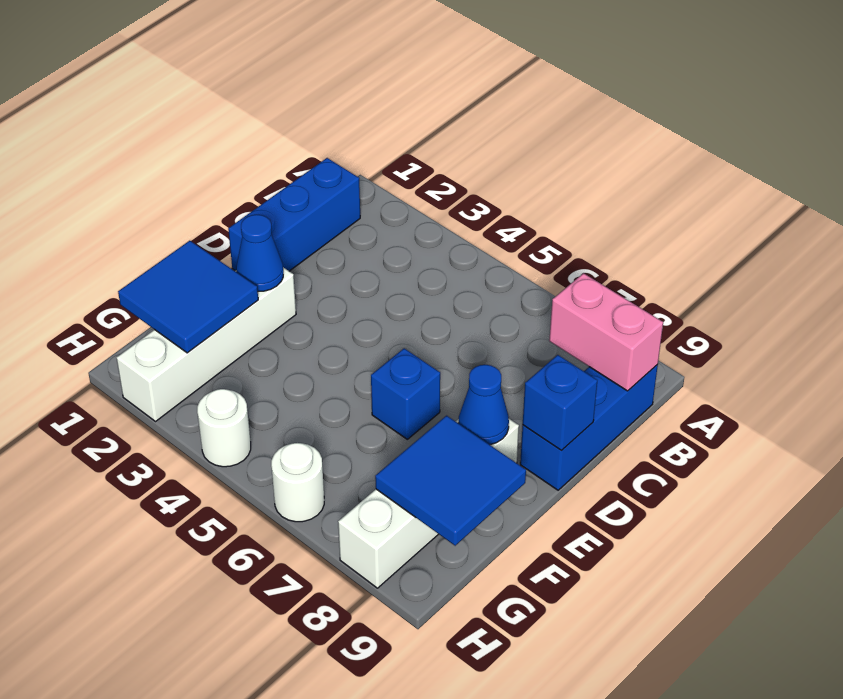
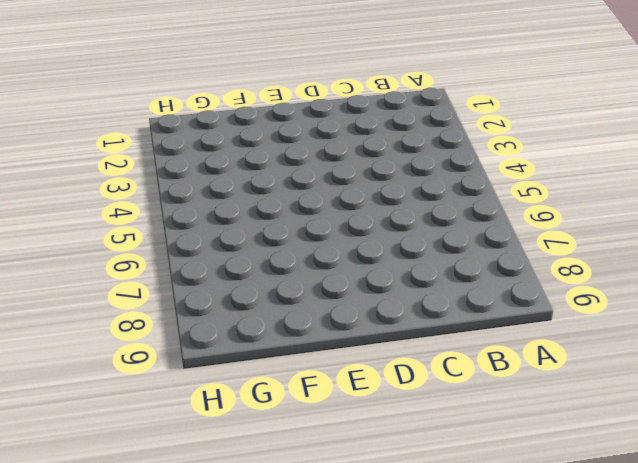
none -> blue 1x3 brick [228,158,360,271]
none -> blue 1x3 brick [520,365,658,490]
none -> white 1x4 brick [117,267,296,421]

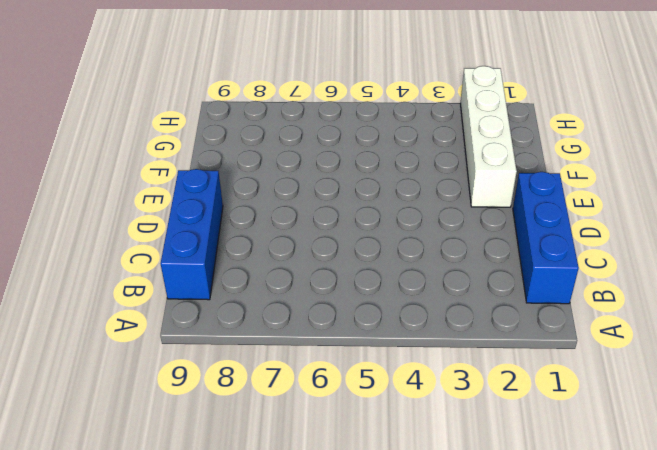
none -> blue 1x1 brick [371,348,440,439]
none -> white 1x4 brick [338,419,519,588]
none -> white 1x1 round brick [197,389,251,467]

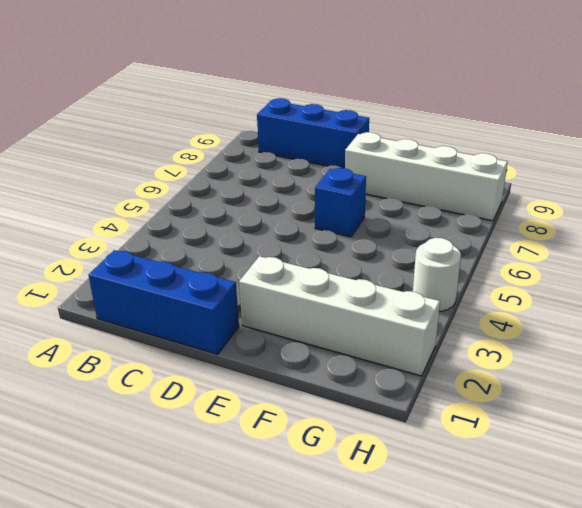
none -> white 1x1 round brick [271,443,324,522]
none -> pink 1x2 brick [549,273,663,391]
none -> blue 1x1 brick [523,355,597,451]

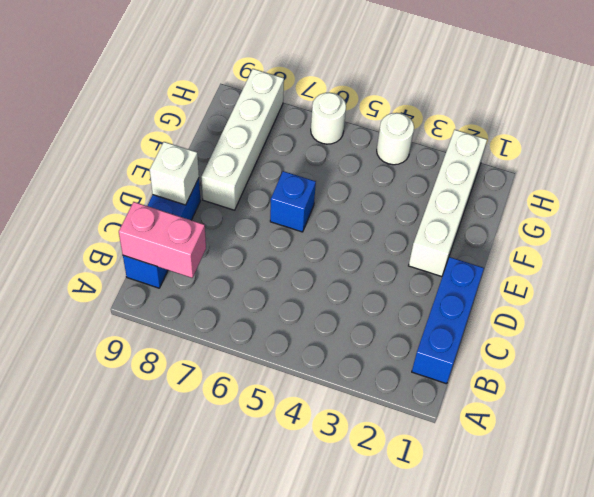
white 1x1 brick [150,142,199,205] -> blue 1x1 brick [523,355,597,451]
none -> blue 1x1 cone [236,215,283,291]
none -> blue 1x1 cone [458,365,509,445]
none -> blue 2x2 tile [118,241,258,353]

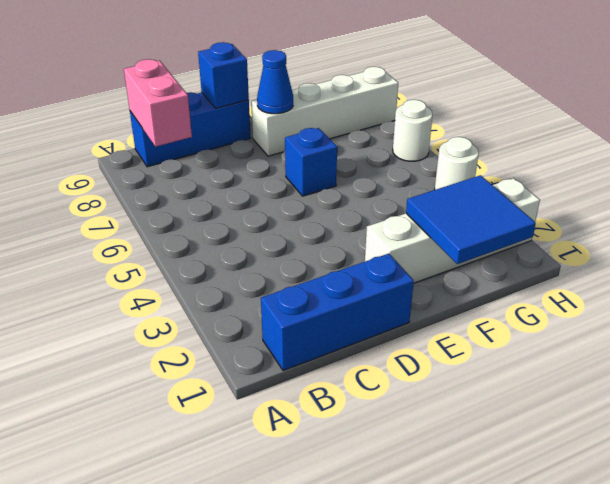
none -> blue 1x1 cone [236,215,283,291]
none -> blue 2x2 tile [375,416,526,546]

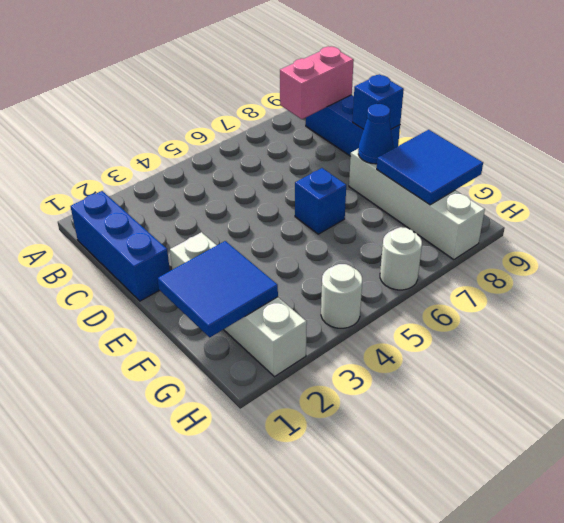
none -> blue 1x1 cone [236,215,283,291]

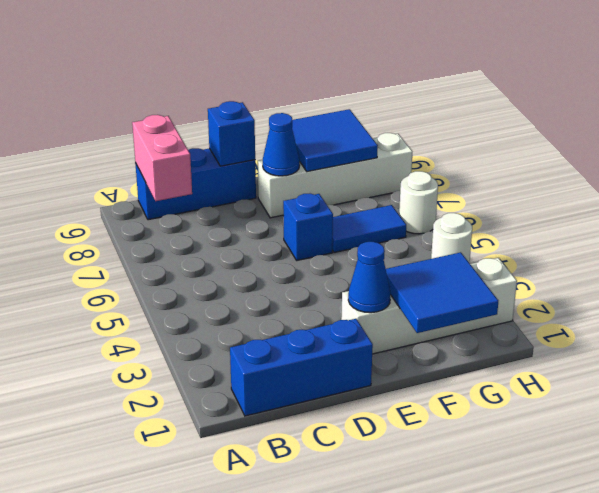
blue 1x2 tile [332,205,406,253] -> none

